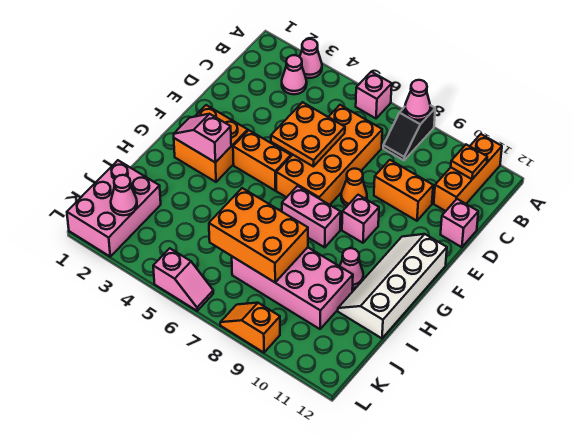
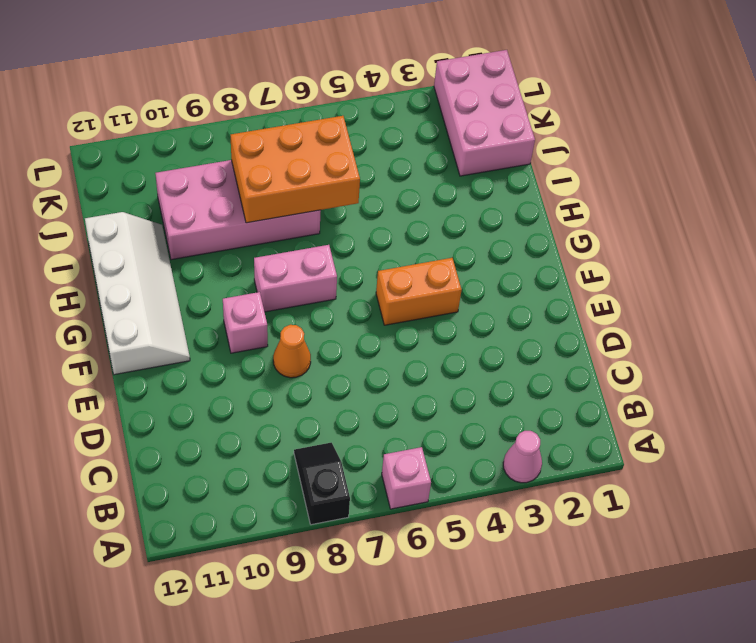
none -> orange 1x3 brick [434,134,502,211]
none -> pink 1x1 cone [282,55,307,94]
none -> orange 2x4 brick [276,105,382,205]

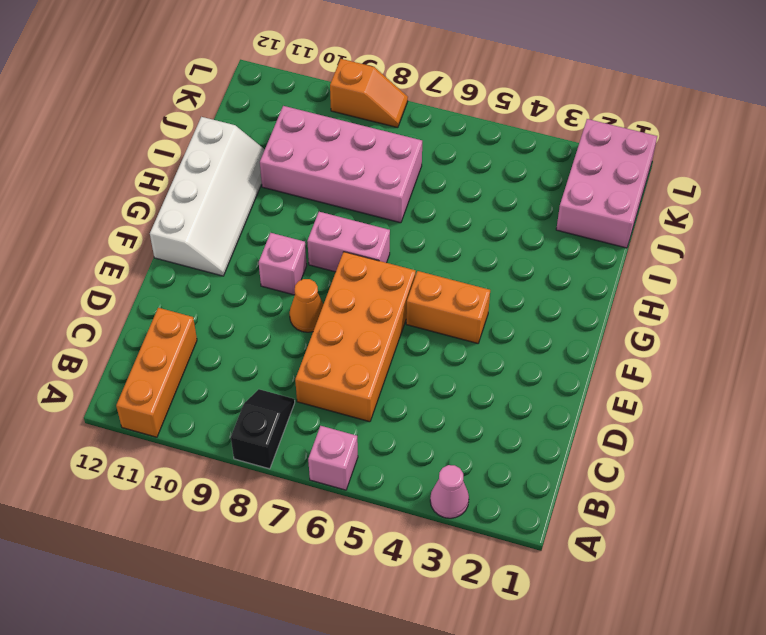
none -> pink 1x1 cone [282,55,307,94]
none -> orange 1x2 brick [374,160,433,221]
none -> pink 1x1 brick [441,199,478,247]

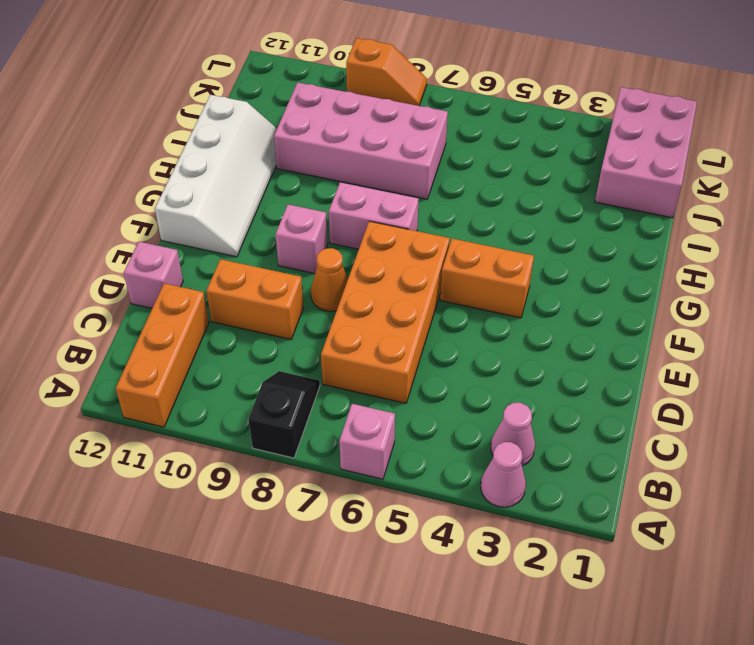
none -> orange 2x2 brick [174,105,248,182]
none -> pink 1x1 cone [340,248,363,288]
none -> pink 1x2 slope [153,248,213,311]

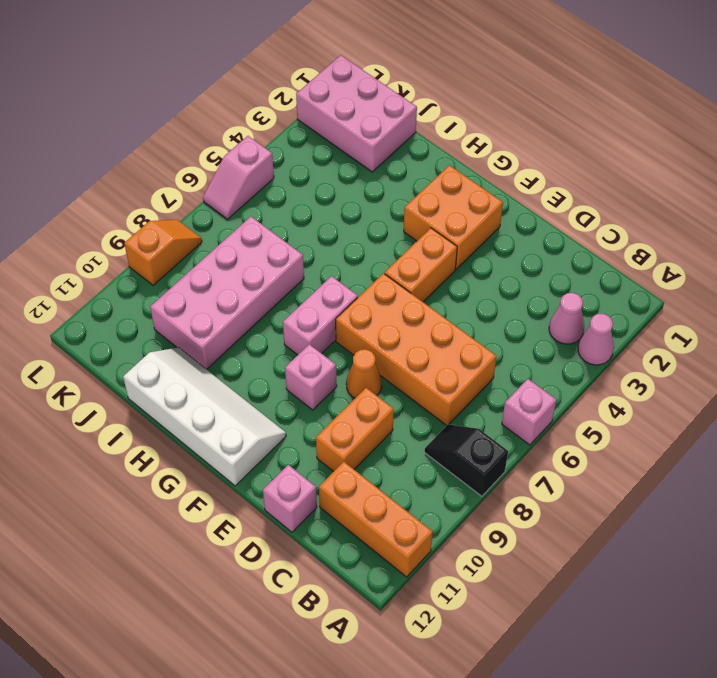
none -> pink 1x1 cone [340,248,363,288]
none -> pink 1x1 cone [405,80,431,120]
none -> orange 1x1 plate [451,145,487,179]

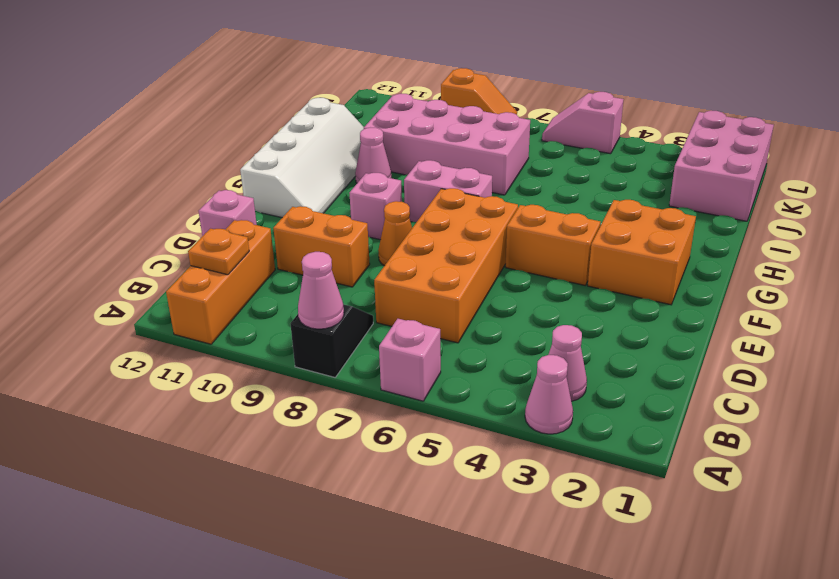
none -> orange 2x2 plate [271,102,345,166]
none -> pink 1x2 slope [174,114,231,163]
none -> orange 2x3 brick [209,188,308,282]

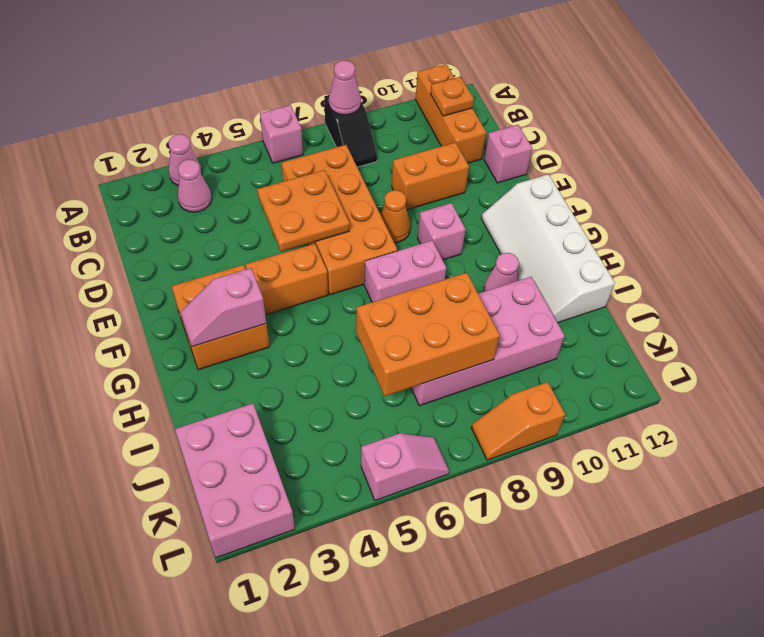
none -> pink 1x1 cone [111,175,137,215]

